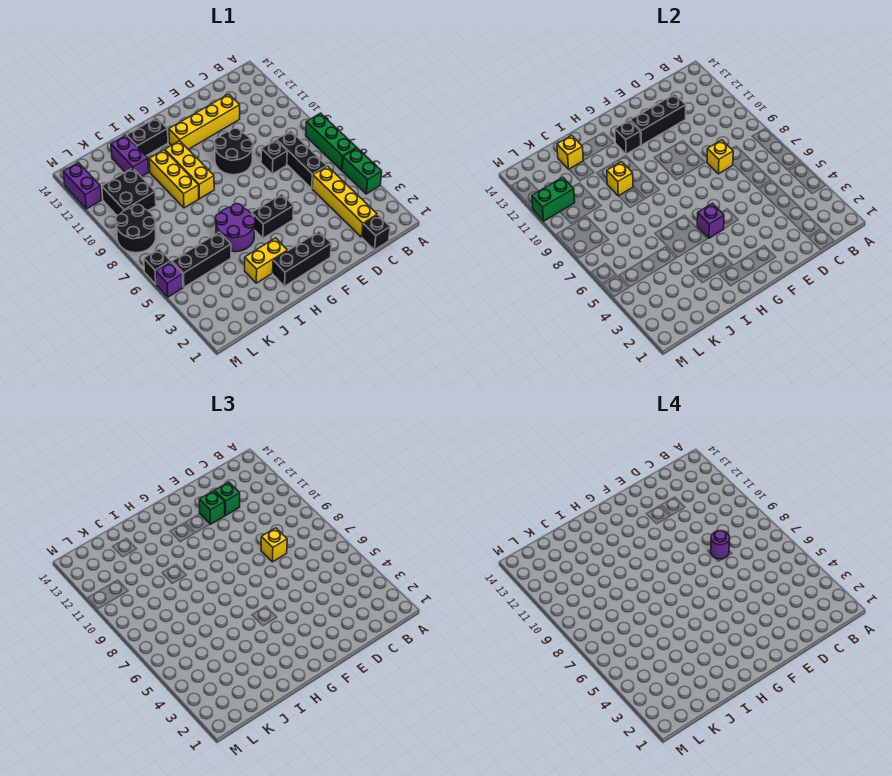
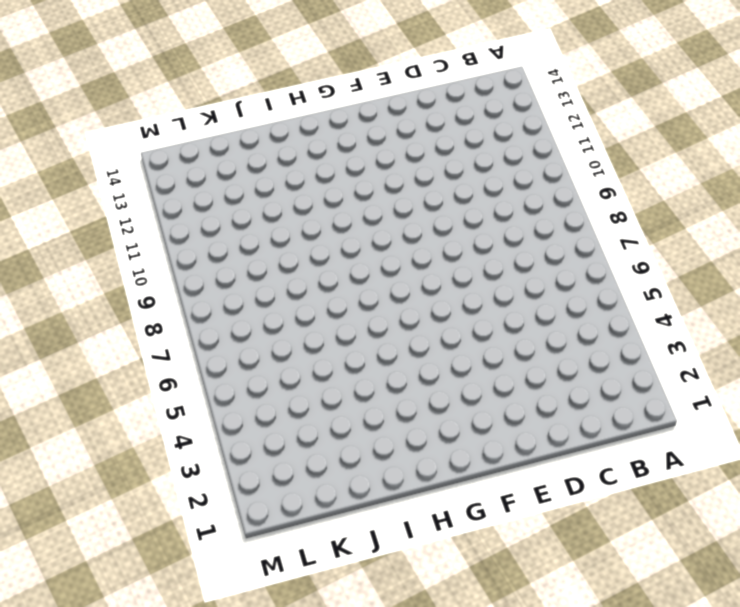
none -> green 1x2 brick [342,148,382,194]
none -> green 1x3 brick [306,113,357,170]
none -> black 1x1 brick [362,215,390,250]
none -> yellow 1x4 brick [312,166,377,237]

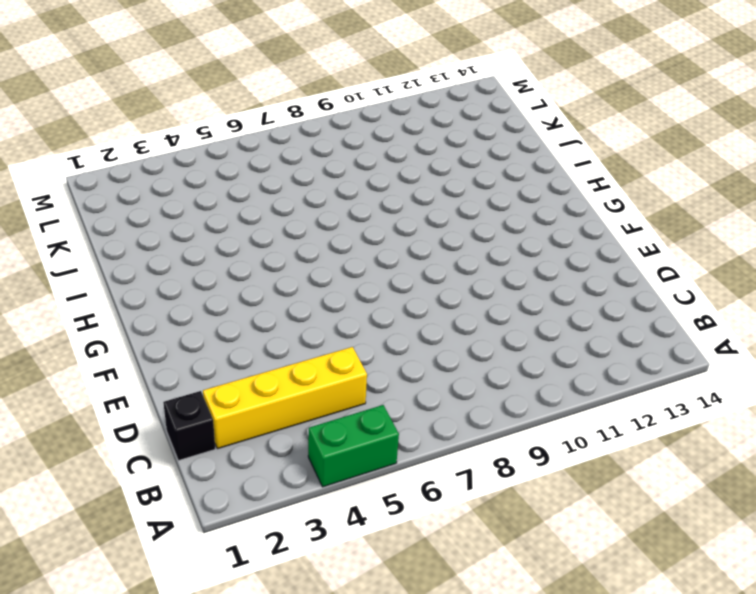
none -> green 1x3 brick [306,113,357,170]
none -> black 1x3 brick [277,131,327,188]
none -> black 1x1 brick [261,140,287,174]
none -> yellow 1x4 brick [169,94,240,149]

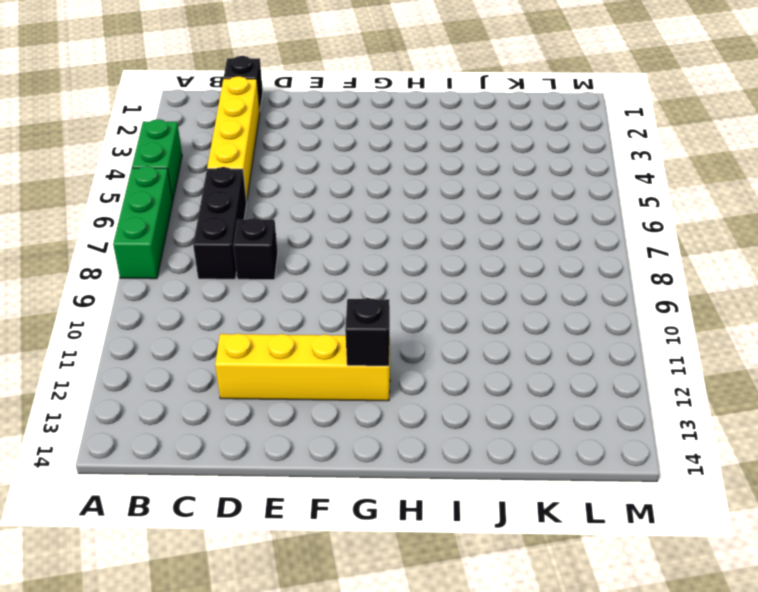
none -> black 2x2 round brick [214,128,253,175]
none -> black 1x3 brick [273,231,331,286]
none -> black 1x2 brick [252,194,294,238]
none -> yellow 1x2 brick [245,238,288,283]

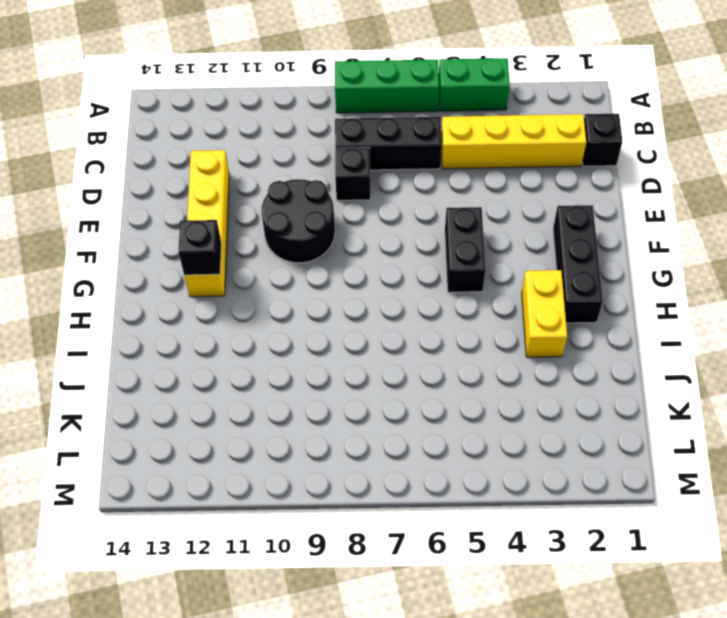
none -> purple 2x2 round brick [215,204,255,252]
none -> yellow 1x3 brick [165,141,214,199]
none -> black 1x2 brick [127,118,168,156]
none -> yellow 1x3 brick [149,150,199,208]

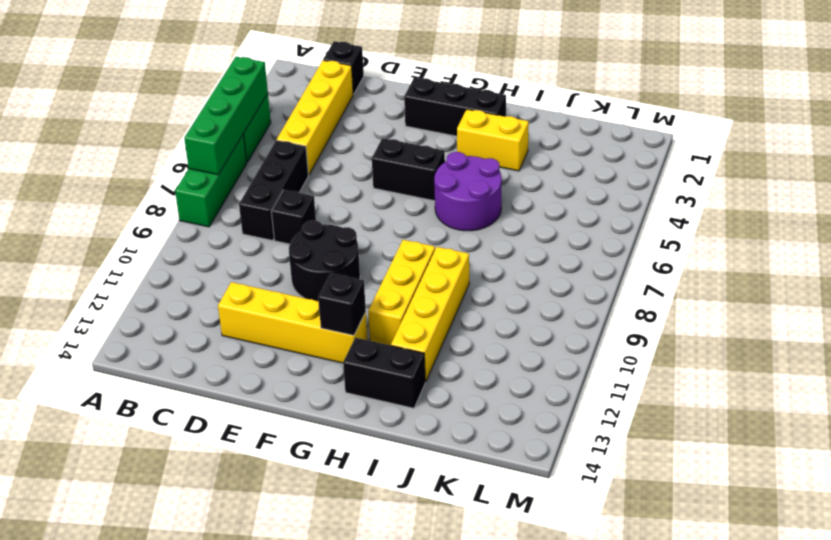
green 1x4 brick [184,57,268,174] -> none
yellow 1x4 brick [391,247,469,382] -> yellow 1x3 brick [149,150,199,208]
none -> black 1x3 brick [172,232,231,287]
none -> purple 1x2 brick [111,135,149,177]
none -> black 2x2 brick [102,168,156,216]
none -> black 2x2 round brick [116,205,156,253]

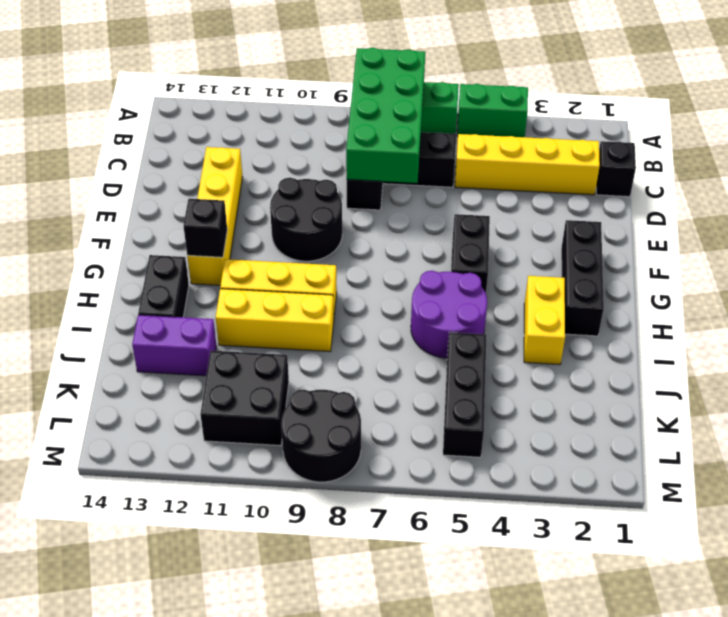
green 2x4 brick [346,48,425,183] -> yellow 1x1 brick [707,140,733,174]
none -> purple 1x1 brick [156,262,183,297]
none -> black 1x1 brick [144,249,171,284]
none -> purple 1x2 brick [63,163,102,209]
none -> black 1x3 brick [630,94,686,145]

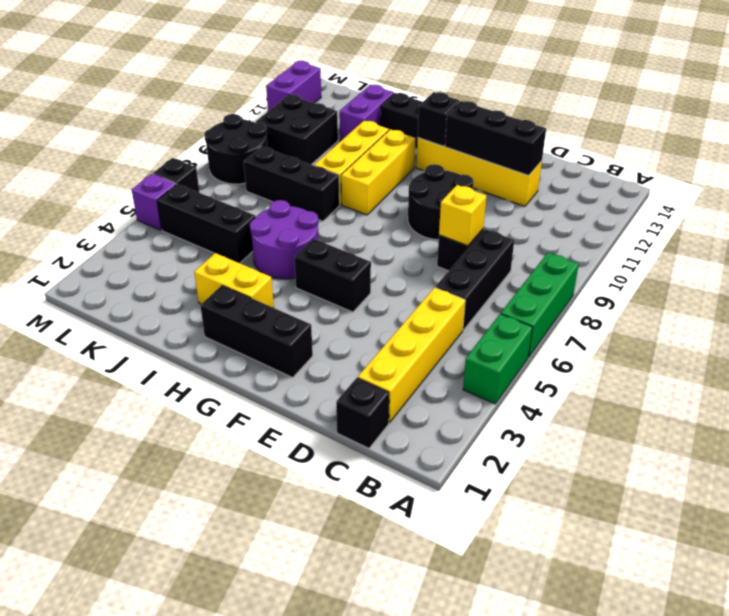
black 1x3 brick [244,146,340,221] -> none
none -> purple 1x1 brick [697,203,724,238]
none -> yellow 1x1 brick [607,162,633,196]
none -> yellow 1x1 brick [557,135,583,169]
none -> green 1x2 brick [532,177,575,221]

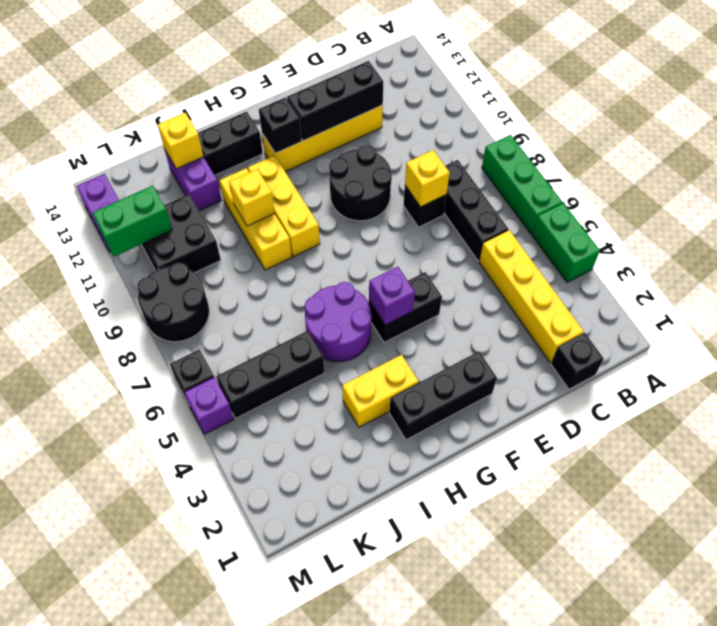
none -> yellow 1x1 brick [261,528,287,562]
none -> green 1x1 brick [215,482,240,516]
none -> green 1x1 brick [199,491,225,524]
none -> purple 1x1 round brick [711,531,730,559]

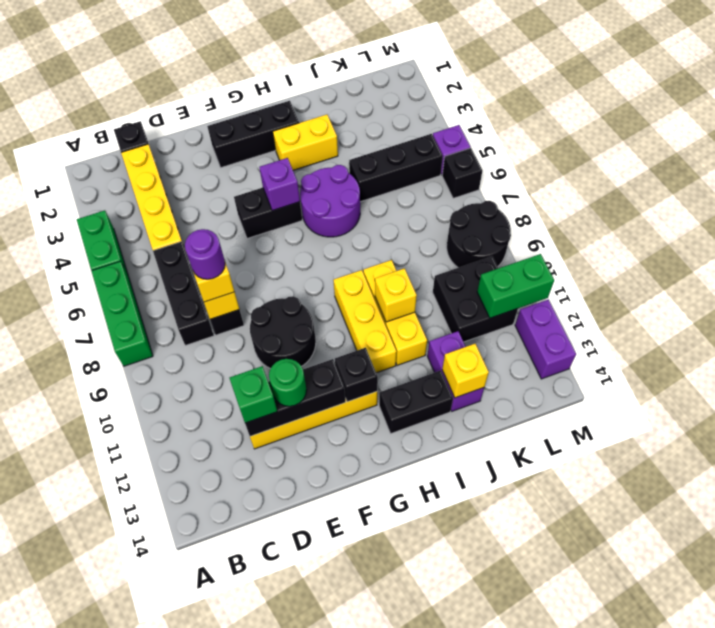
green 1x1 round brick [269,359,306,406] -> green 1x1 brick [199,491,225,524]

